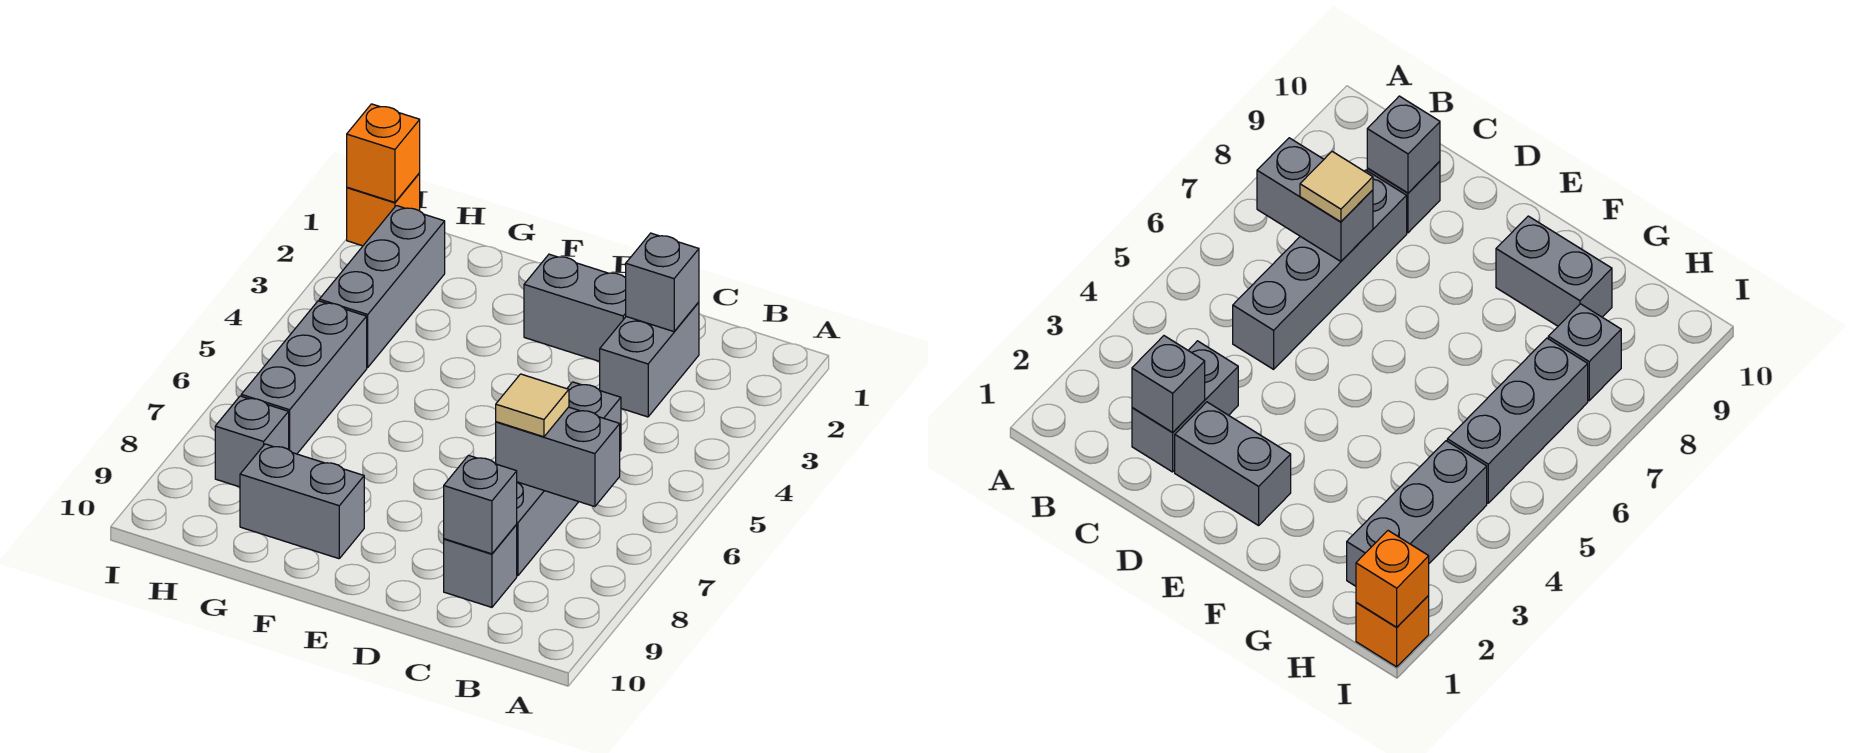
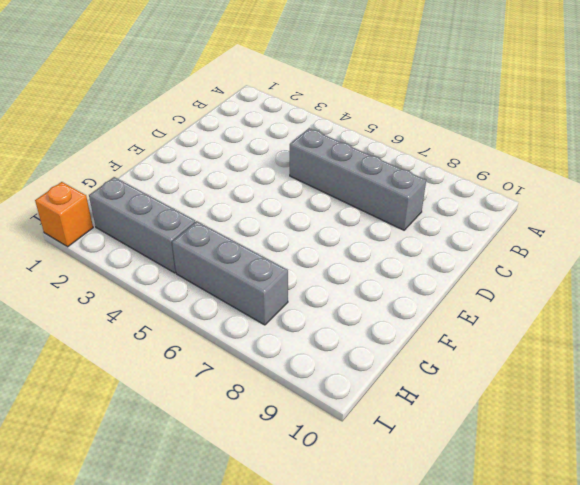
none -> grey 1x2 brick [600,302,699,417]
none -> grey 1x1 brick [444,525,517,607]
none -> grey 1x2 brick [524,254,626,362]

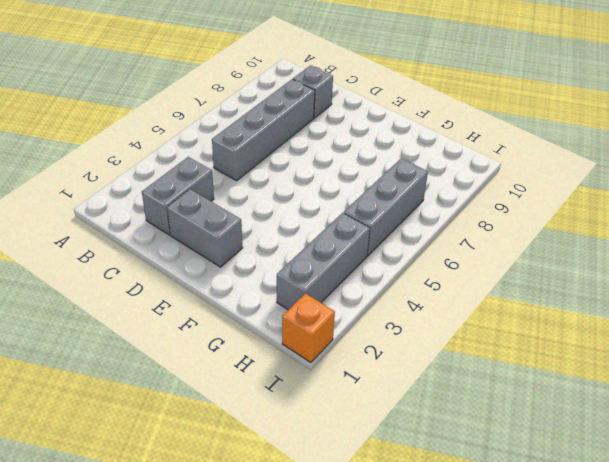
none -> grey 1x2 brick [240,444,364,559]
none -> grey 1x1 brick [215,396,289,487]
none -> grey 1x2 brick [496,407,620,507]

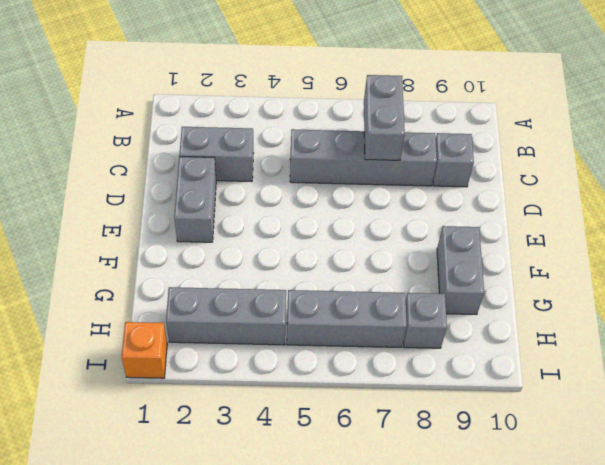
none -> grey 1x1 brick [626,233,699,332]
none -> grey 1x1 brick [444,455,517,554]
none -> orange 1x1 brick [347,104,420,202]

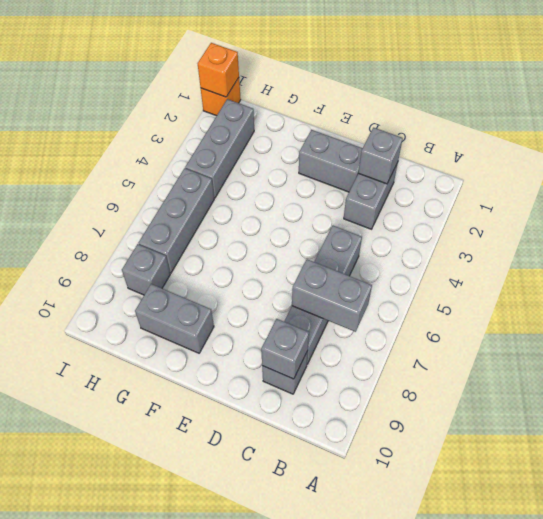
none -> tan 1x1 tile [496,374,569,437]

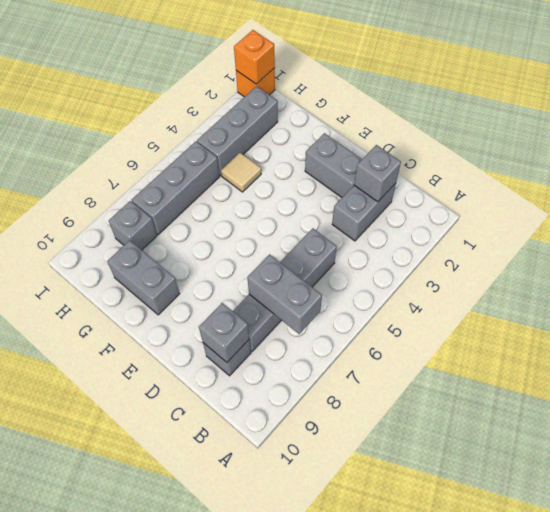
tan 1x1 tile [221,153,261,192] -> tan 1x1 tile moved to [496,374,569,437]

